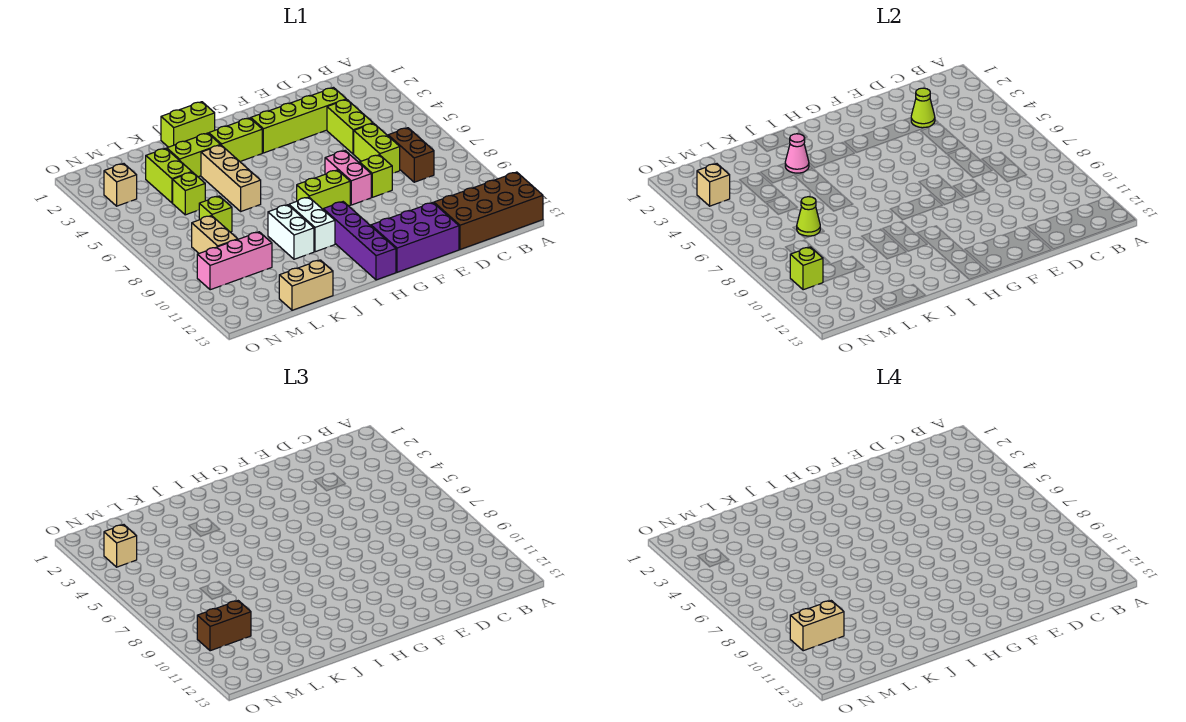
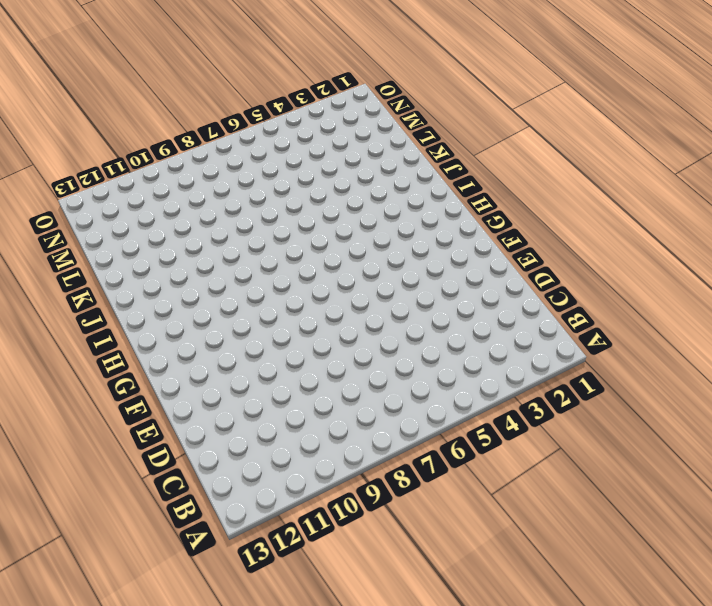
none -> brown 2x4 brick [434,172,543,249]
none -> brown 1x2 brick [388,128,434,182]
none -> lime 1x4 brick [251,88,346,153]
none -> lime 1x2 brick [327,99,373,154]

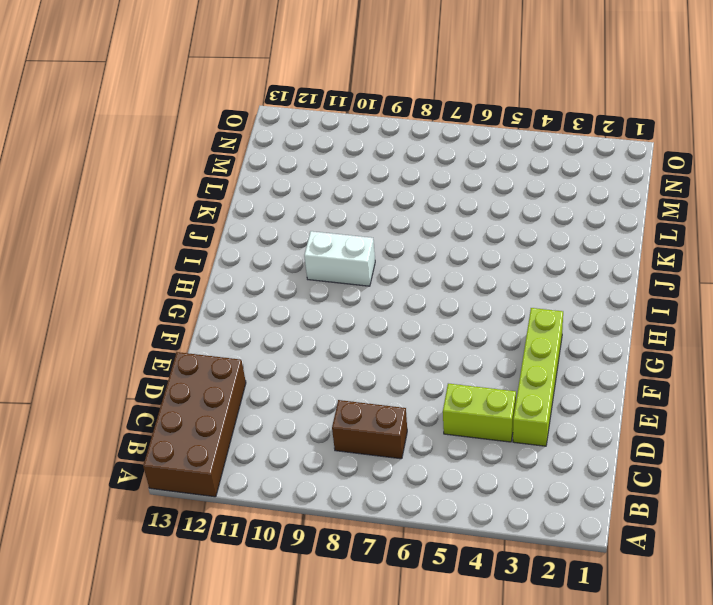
none -> lime 1x2 brick [354,123,400,173]
none -> lime 1x1 brick [359,155,392,197]
none -> purple 2x3 brick [371,203,459,272]
none -> pink 1x2 brick [325,151,371,205]

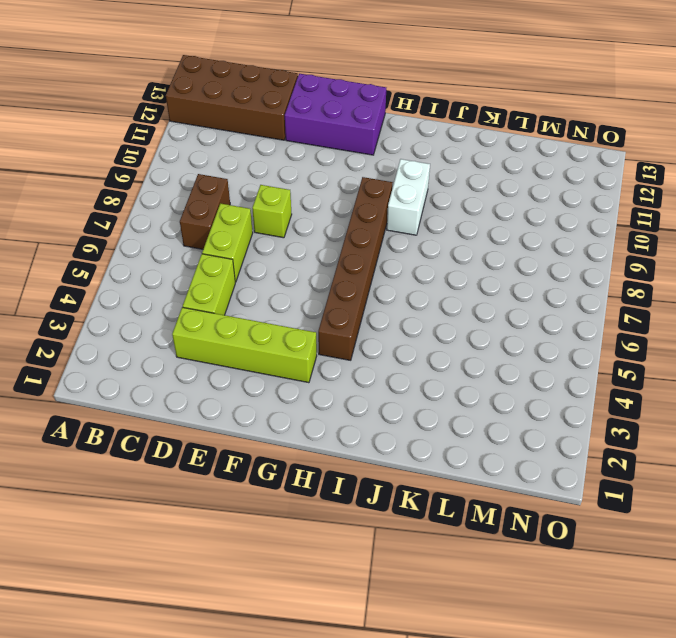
brown 1x6 brick [318,177,393,360] -> lime 1x2 brick [297,170,350,209]
none -> pink 1x2 brick [325,151,371,205]
none -> lime 1x2 brick [209,118,262,161]
none -> purple 1x4 brick [323,202,396,280]
none -> lime 1x2 brick [161,102,215,147]

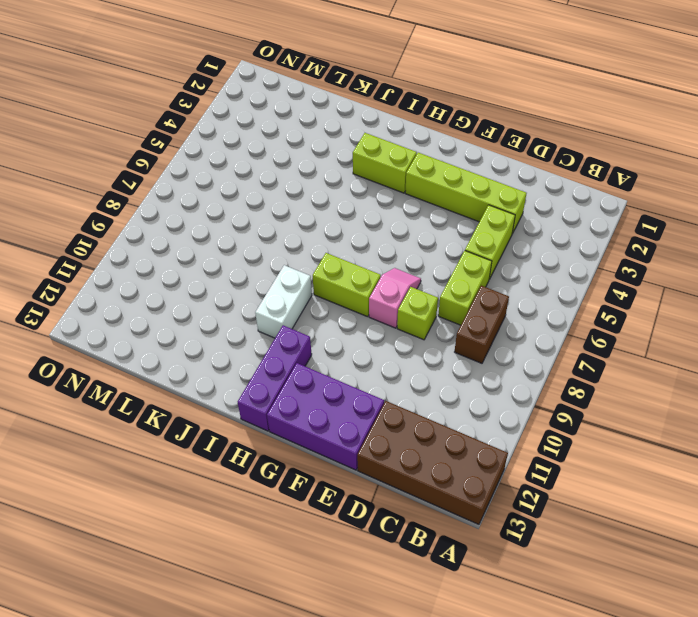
pink 1x2 slope [369,268,421,328] -> pink 1x2 brick [325,151,371,205]
purple 1x3 brick [238,325,312,431] -> purple 1x4 brick [323,202,396,280]
none -> lime 1x2 brick [161,102,215,147]
none -> lime 1x2 brick [167,133,220,177]
none -> tan 1x3 brick [201,145,261,211]
none -> white 1x2 brick [268,205,314,259]

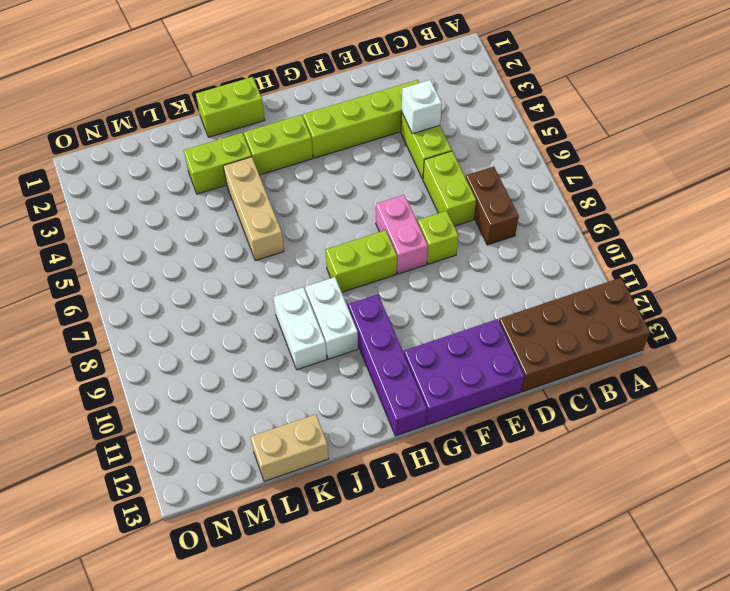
white 1x1 brick [402,80,442,134] -> none
none -> lime 1x2 brick [146,148,192,203]
none -> lime 1x1 brick [173,172,205,215]
none -> lime 1x1 brick [199,196,232,232]
none -> pink 1x3 brick [197,232,272,290]

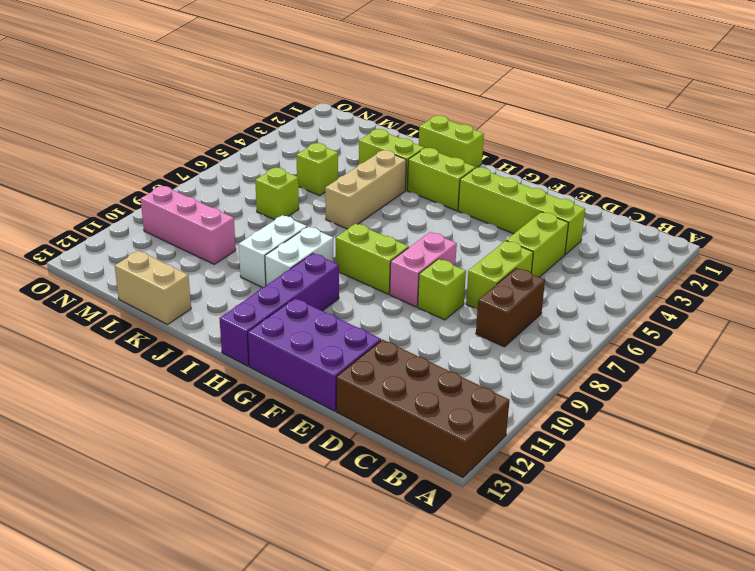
none -> lime 1x2 brick [146,148,192,203]
none -> tan 1x2 brick [192,216,238,253]
none -> tan 1x1 brick [104,164,137,206]
none -> lime 1x1 cone [911,88,935,128]

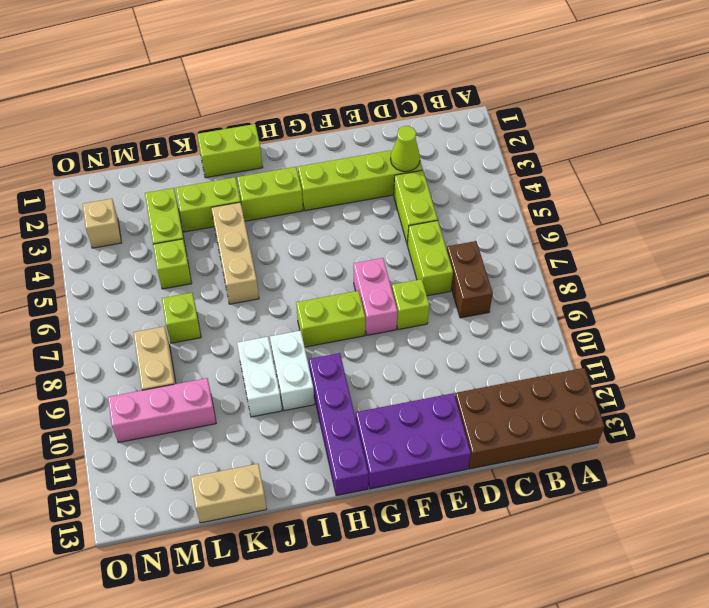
none -> pink 1x1 cone [785,134,809,173]
none -> lime 1x1 cone [797,197,820,236]
none -> tan 1x1 brick [697,164,730,206]
none -> lime 1x1 brick [790,247,823,290]

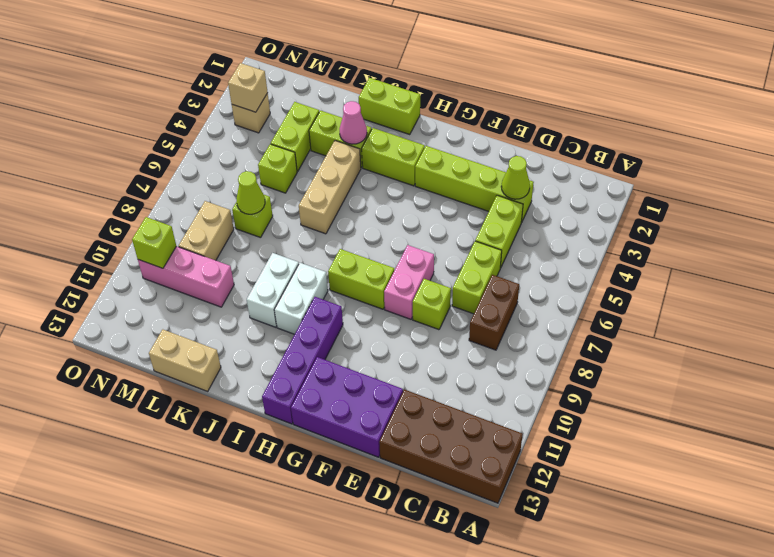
none -> brown 1x2 brick [197,601,251,651]
none -> tan 1x1 brick [104,525,137,567]
none -> tan 1x2 brick [790,601,844,651]

